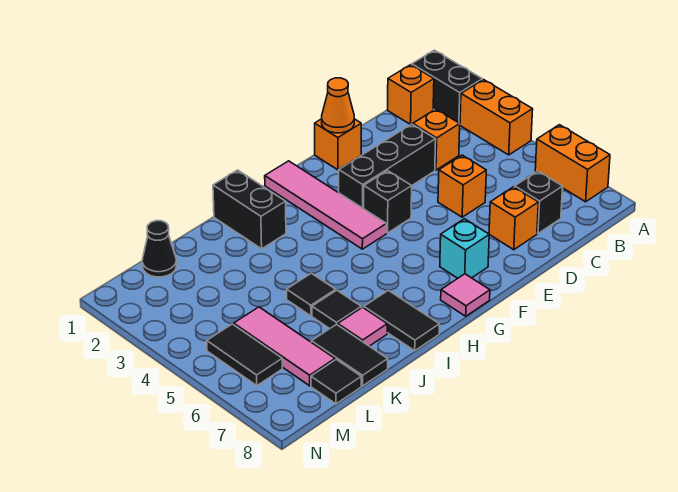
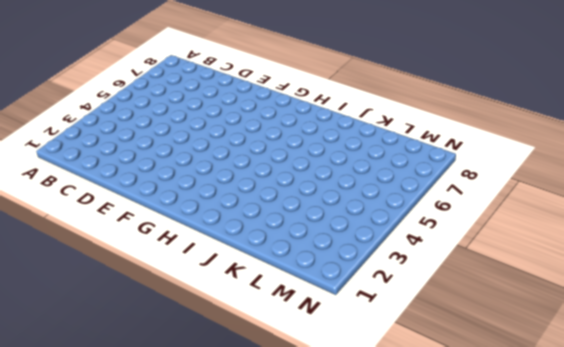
none -> black 1x2 brick [412,50,482,123]
none -> orange 1x2 brick [460,80,533,155]
none -> orange 1x2 brick [535,125,610,202]

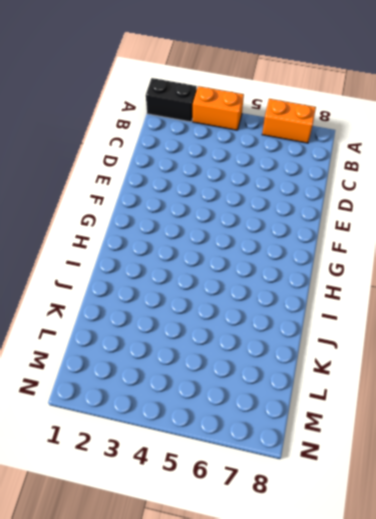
none -> orange 1x1 brick [388,65,434,125]
none -> orange 1x1 brick [413,109,460,170]
none -> black 1x1 brick [515,171,563,233]

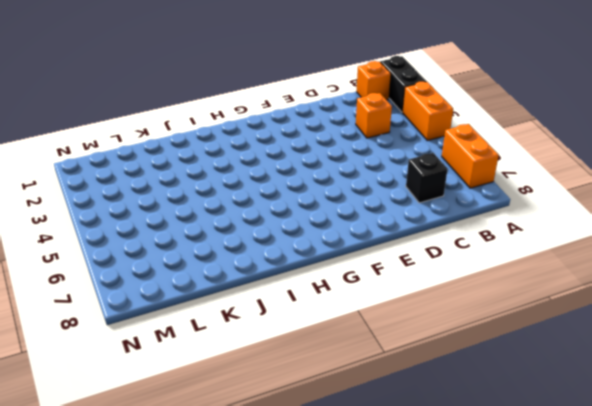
none -> black 1x3 brick [339,124,436,209]
none -> orange 1x1 brick [438,155,486,217]
none -> orange 1x1 brick [489,187,538,250]

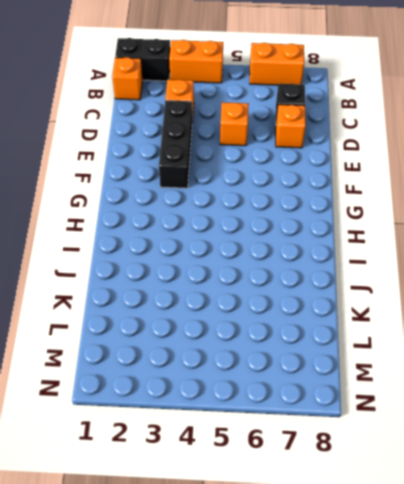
none -> orange 1x1 brick [315,119,361,170]
none -> black 1x1 brick [364,171,412,233]
none -> cyan 1x1 brick [440,219,489,278]

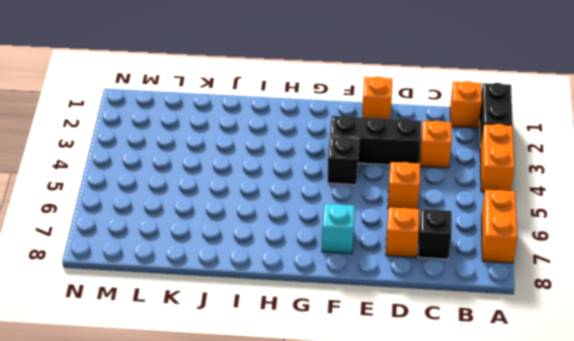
none -> pink 1x4 tile [265,161,386,249]
none -> pink 1x1 tile [441,274,490,316]
none -> black 1x2 brick [213,170,286,249]

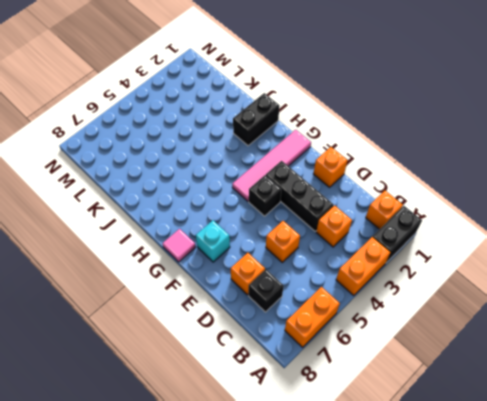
none -> black 1x2 tile [364,290,439,351]
none -> black 1x1 tile [287,273,336,316]
none -> black 1x1 tile [312,290,361,329]

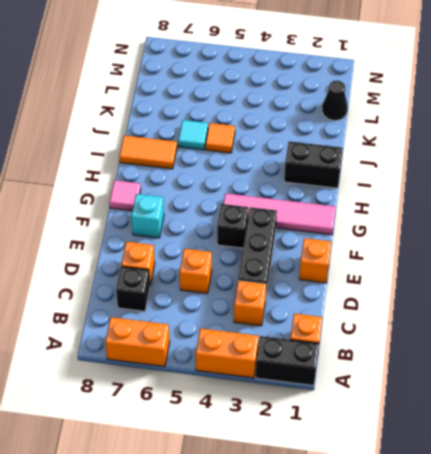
orange 1x2 tile [119,135,177,169] -> black 1x2 tile [364,290,439,351]
orange 1x1 tile [206,123,235,153] -> black 1x1 tile [287,273,336,316]
cyan 1x1 tile [178,120,208,150] -> black 1x1 tile [312,290,361,329]
none -> pink 1x1 tile [338,307,387,346]
none -> black 1x2 tile [311,324,388,386]
none -> pink 1x3 tile [234,307,335,386]

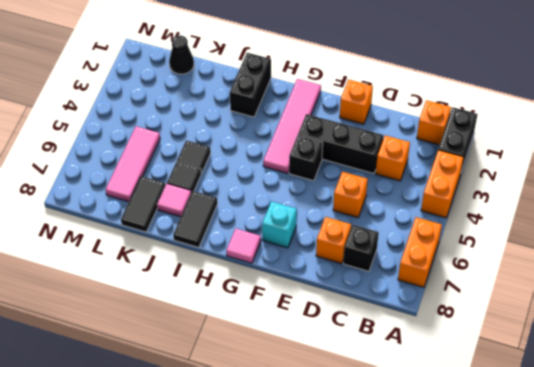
none -> black 1x1 tile [311,359,361,404]
none -> black 1x2 tile [207,324,282,386]
none -> orange 1x1 cone [322,78,354,133]

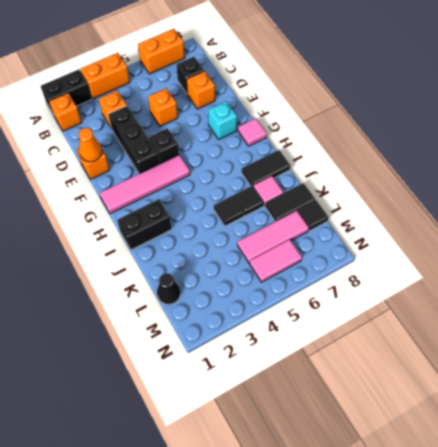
pink 1x2 tile [250,239,302,282] -> black 1x2 tile [207,324,282,386]

